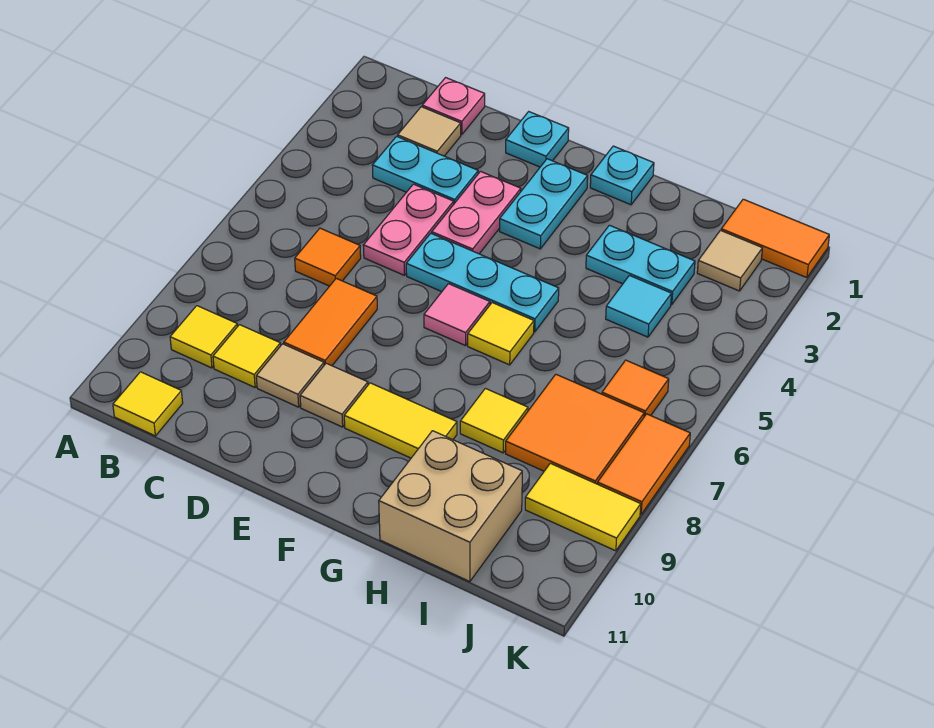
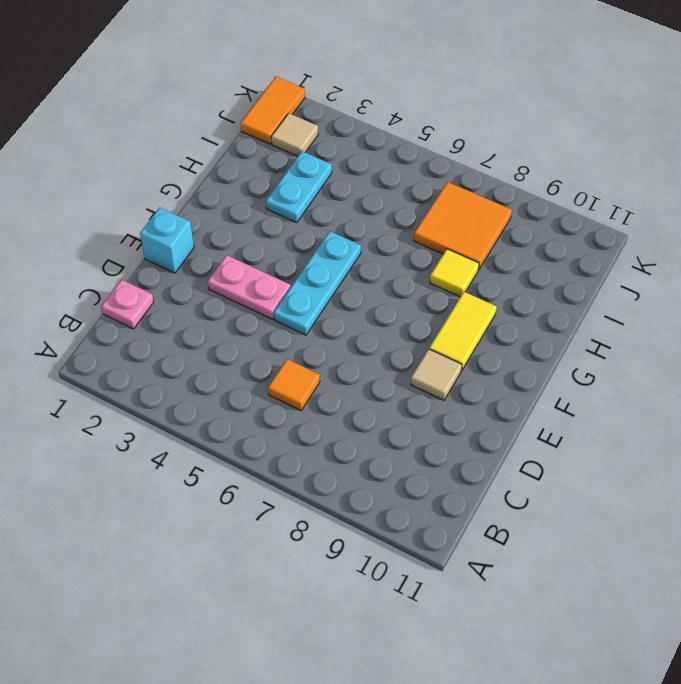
cyan 1x1 brick [140,207,194,273] -> cyan 1x1 plate [506,112,569,167]
none -> yellow 1x1 tile [170,306,238,368]
none -> yellow 1x1 tile [113,372,183,436]
none -> tan 1x1 tile [398,107,461,156]

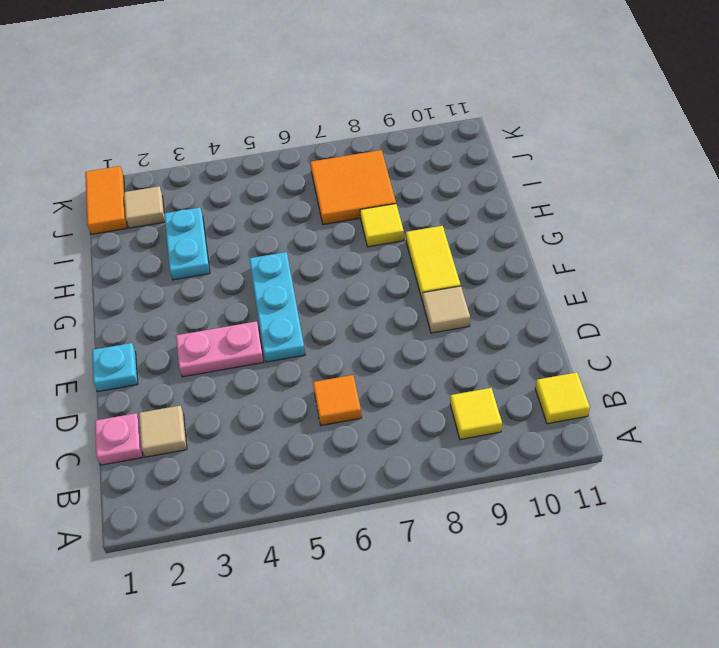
none -> cyan 1x2 plate [372,136,478,203]
none -> yellow 1x1 tile [213,325,281,387]
none -> pink 1x2 plate [363,184,454,275]

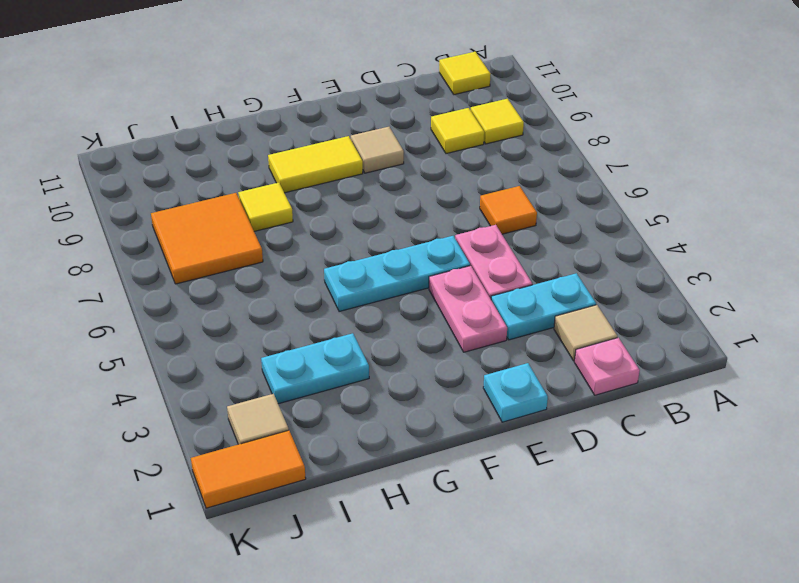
none -> orange 1x2 tile [284,278,377,366]
none -> tan 1x1 tile [256,344,324,407]
none -> cyan 1x2 plate [499,159,588,249]

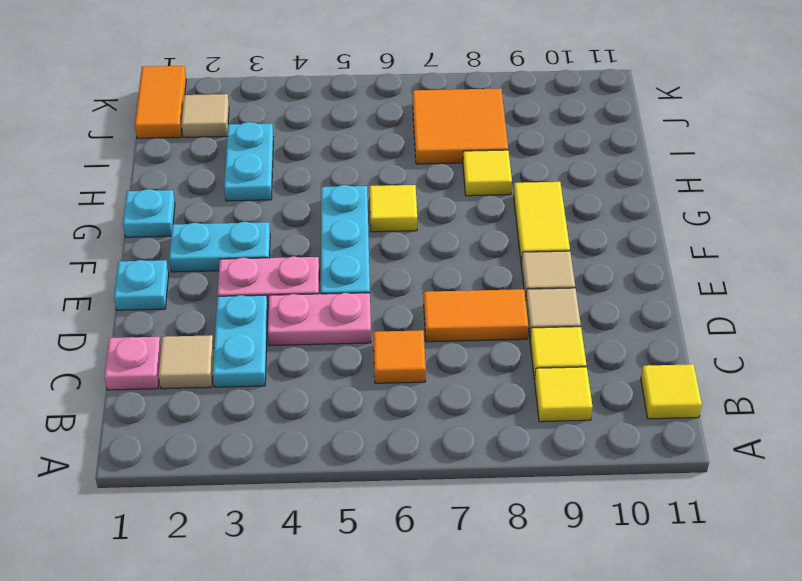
none -> pink 1x1 tile [424,284,490,346]
none -> tan 2x2 brick [379,431,522,582]
none -> cyan 1x1 tile [606,275,672,337]

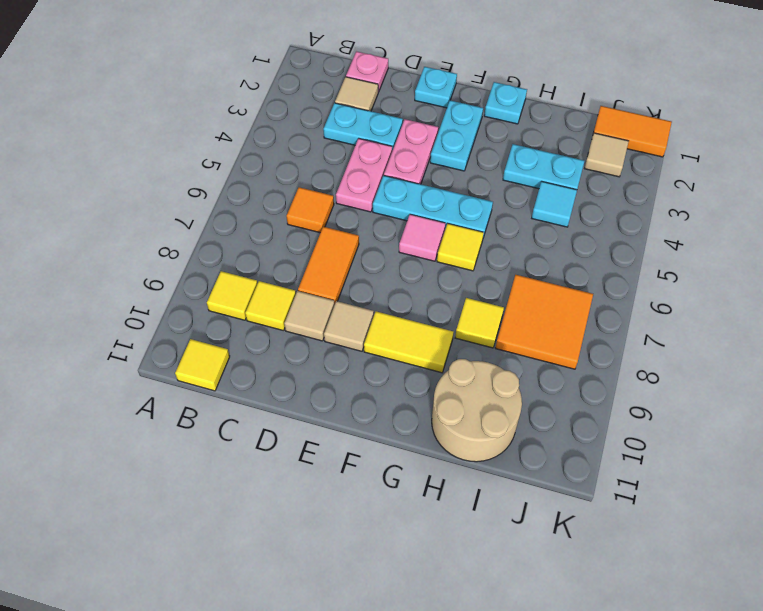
tan 2x2 round brick [432,359,522,462] -> tan 2x2 brick [379,431,522,582]
none -> orange 1x1 tile [602,360,669,417]
none -> yellow 1x2 tile [525,463,641,551]
none -> orange 1x2 tile [598,414,690,514]

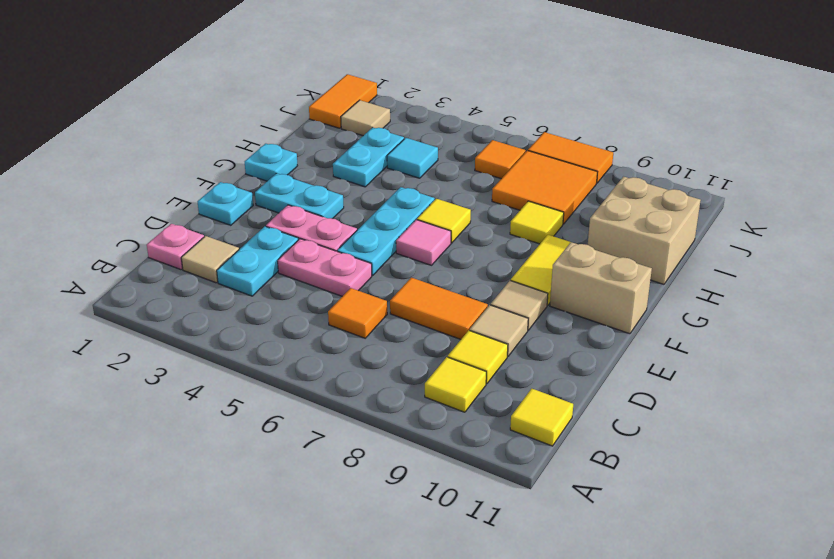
tan 1x2 brick [550,242,652,334] -> none
none -> yellow 1x2 tile [525,463,641,551]

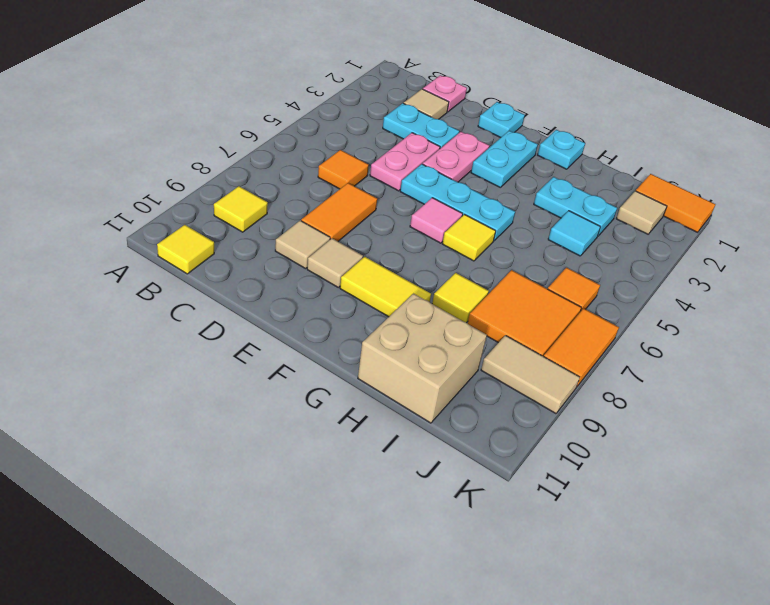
tan 1x2 tile [481,335,580,414] -> yellow 1x2 tile [525,463,641,551]
none -> yellow 1x1 tile [213,325,281,387]

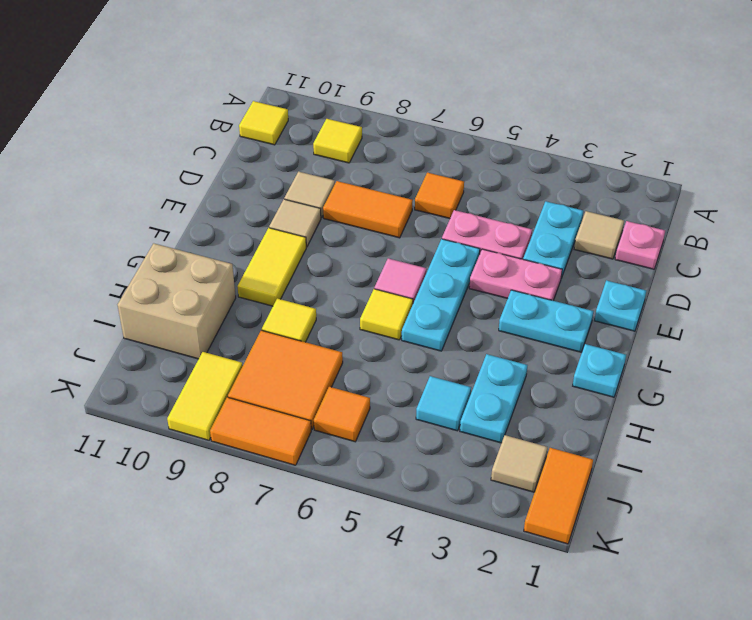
none -> yellow 1x1 tile [213,325,281,387]

